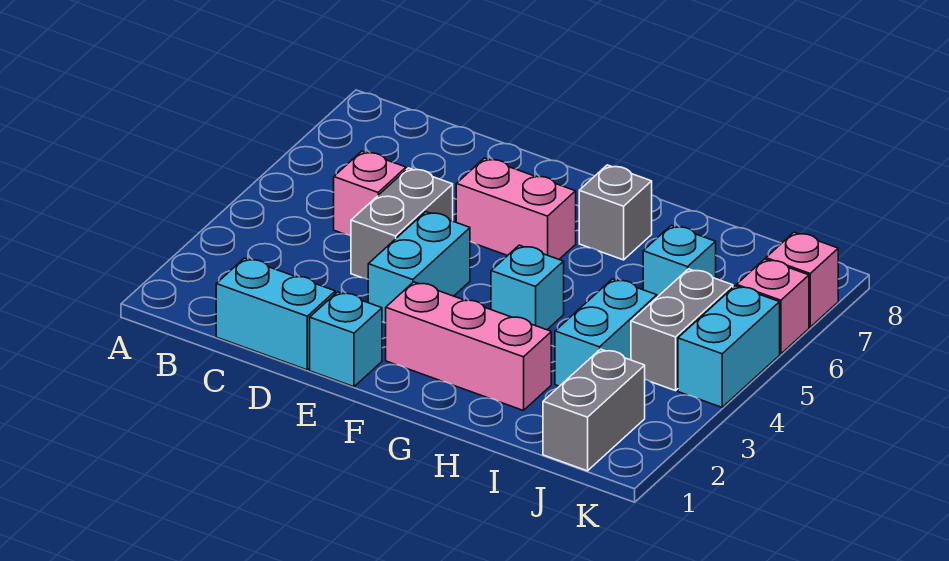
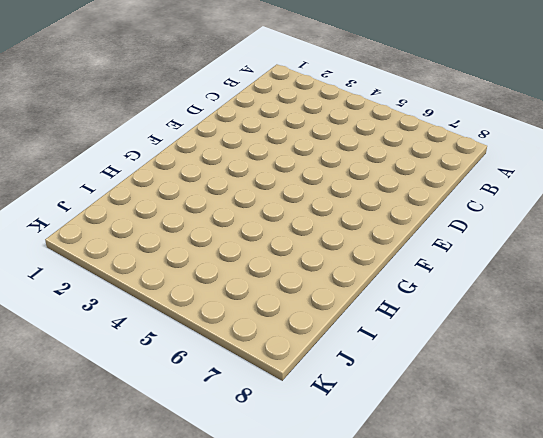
none -> cyan 1x2 brick [216,258,335,370]
none -> pink 1x1 brick [334,151,406,236]
none -> grey 1x2 brick [351,168,453,279]

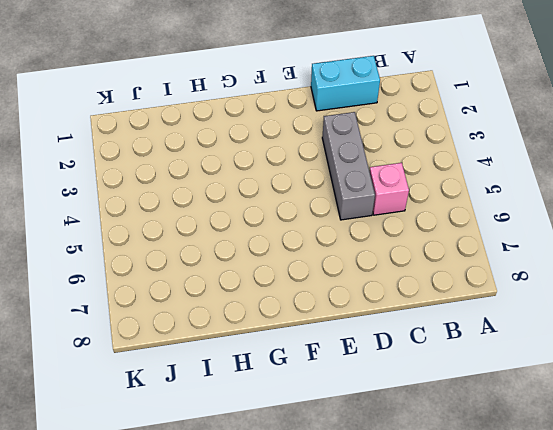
grey 1x3 brick [322,112,375,220] -> grey 1x2 brick [351,168,453,279]
none -> cyan 1x1 brick [310,292,382,387]
none -> cyan 1x2 brick [368,212,470,323]
none -> pink 1x2 brick [456,158,576,259]

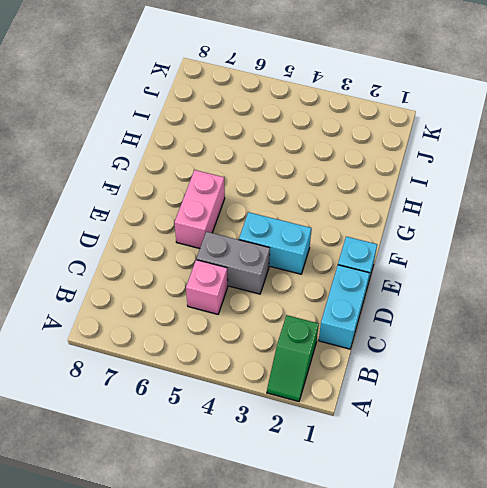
green 1x2 slope [267,315,319,402] -> none
none -> pink 1x3 brick [386,282,551,411]
none -> cyan 1x1 brick [491,245,564,330]
none -> grey 1x1 brick [579,165,652,260]

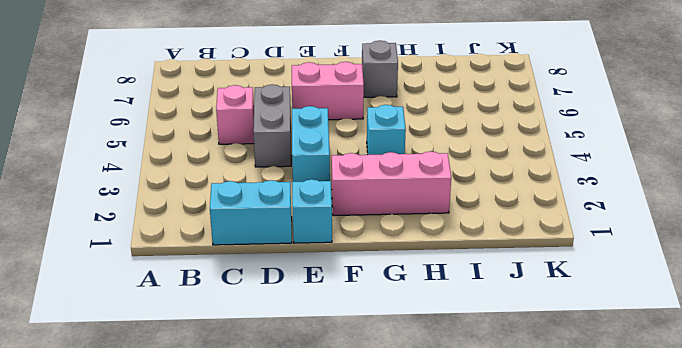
none -> cyan 1x2 brick [555,279,657,386]
none -> cyan 1x1 brick [643,225,716,297]
none -> grey 1x2 brick [543,349,645,471]

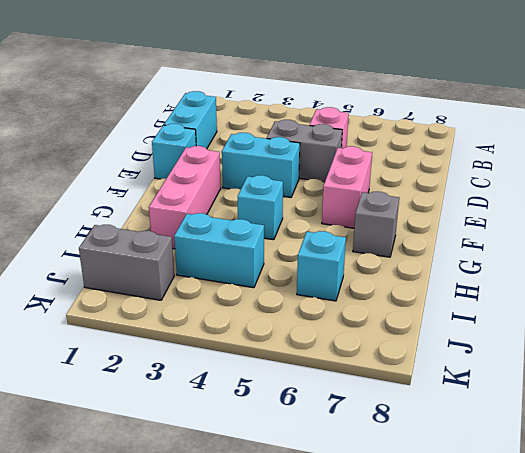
none -> grey 1x2 brick [631,269,733,391]
none -> cyan 1x2 brick [678,286,780,407]
none -> pink 1x1 brick [737,259,809,354]

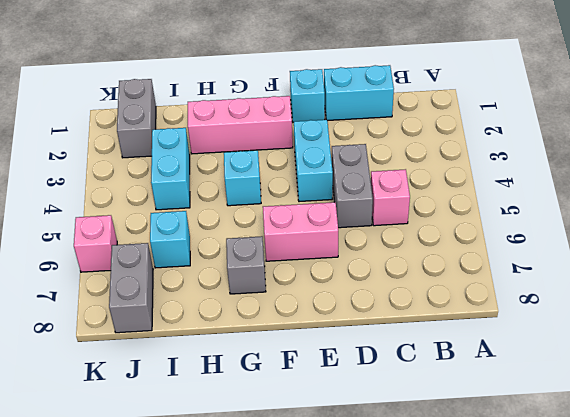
grey 1x2 brick [109,243,153,333] -> grey 1x2 brick moved to [631,269,733,391]
none -> cyan 1x2 brick [678,286,780,407]
none -> pink 1x1 brick [766,232,838,327]

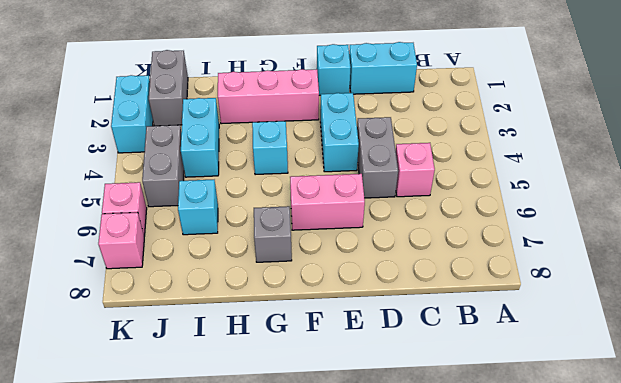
cyan 1x2 brick [111,75,153,153] -> cyan 1x2 brick moved to [678,286,780,407]

